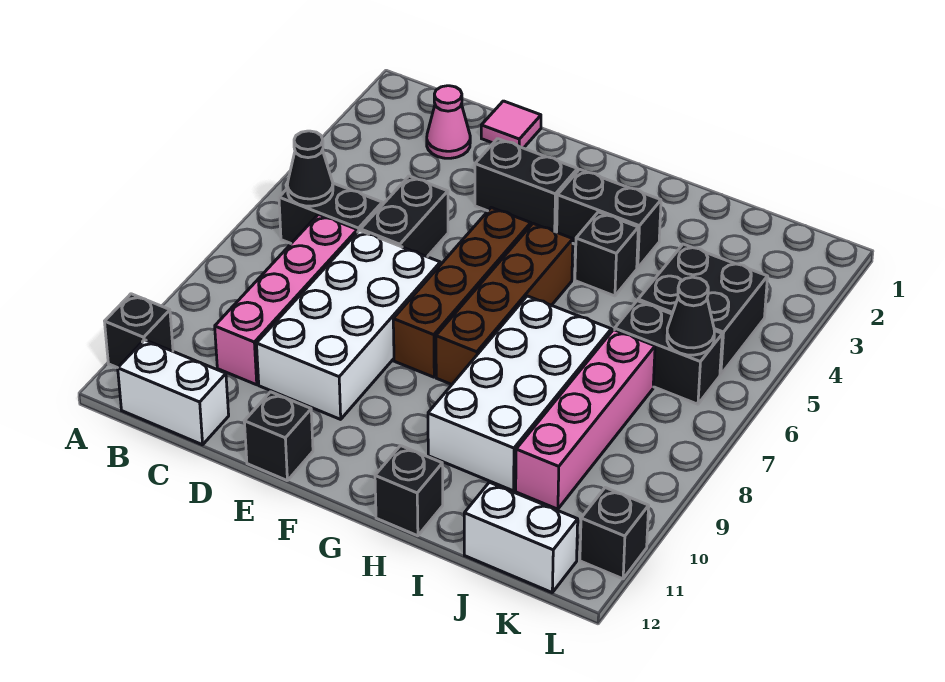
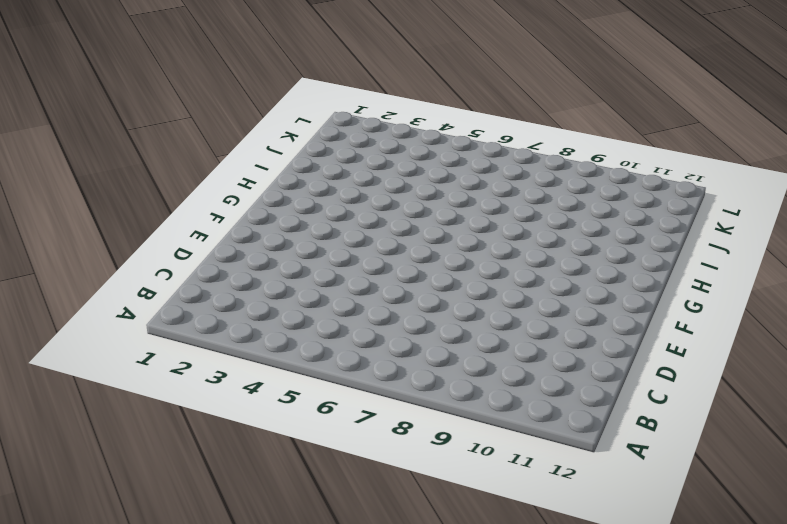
none -> black 1x1 brick [105,294,173,368]
none -> black 1x2 brick [279,183,382,243]
none -> white 1x2 brick [118,340,229,445]

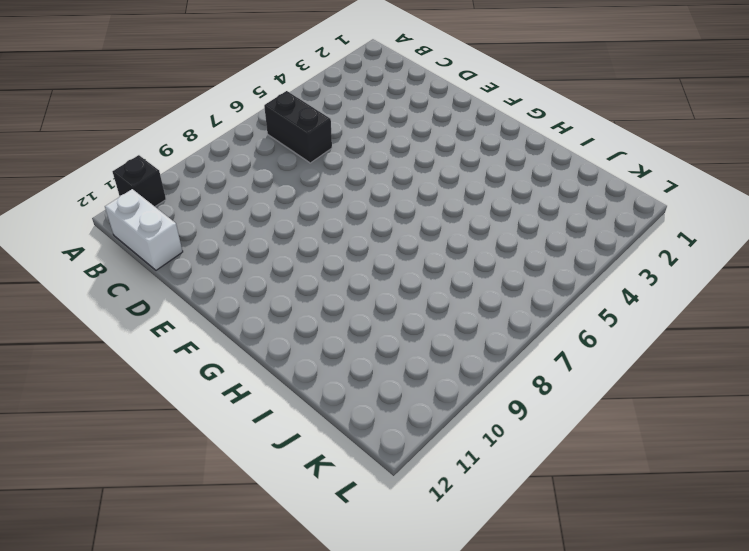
none -> pink 1x1 cone [427,86,470,158]
none -> pink 1x4 brick [215,215,357,385]
none -> pink 1x1 tile [481,101,541,148]

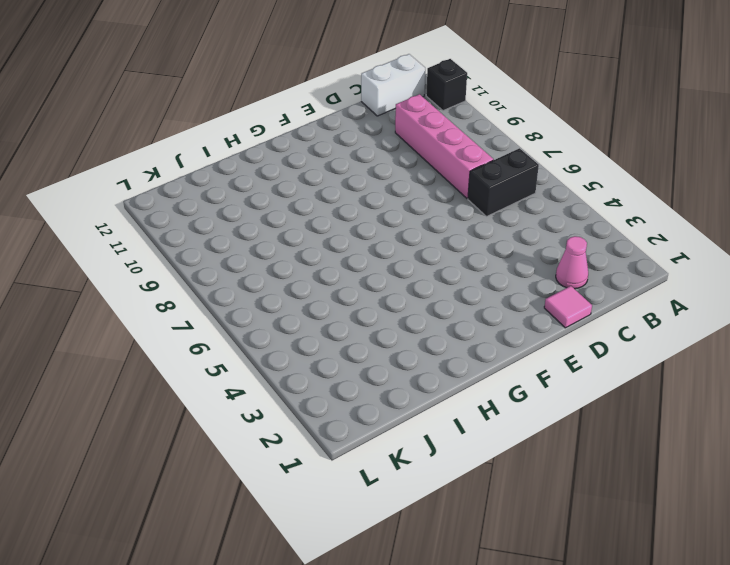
none -> black 1x2 brick [361,176,448,257]
none -> white 2x4 brick [256,231,440,419]
none -> black 1x2 brick [475,139,577,232]

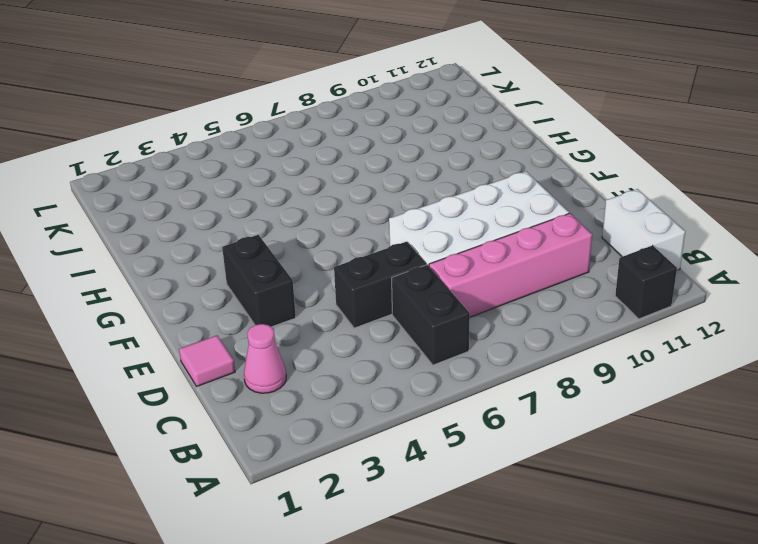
none -> black 1x1 brick [244,392,313,480]
none -> brown 1x4 brick [393,208,531,377]
none -> black 1x2 brick [557,169,661,268]

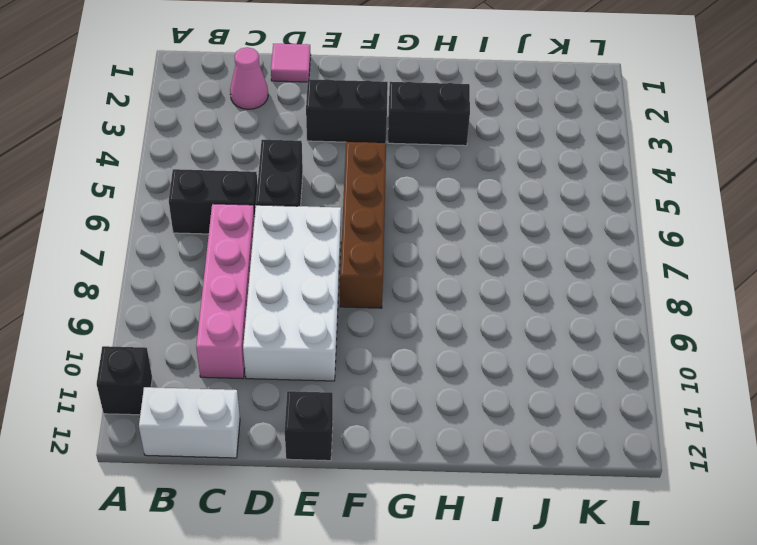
none -> brown 1x4 brick [436,224,573,384]
none -> black 1x1 brick [575,212,638,296]
none -> white 2x4 brick [428,296,611,491]

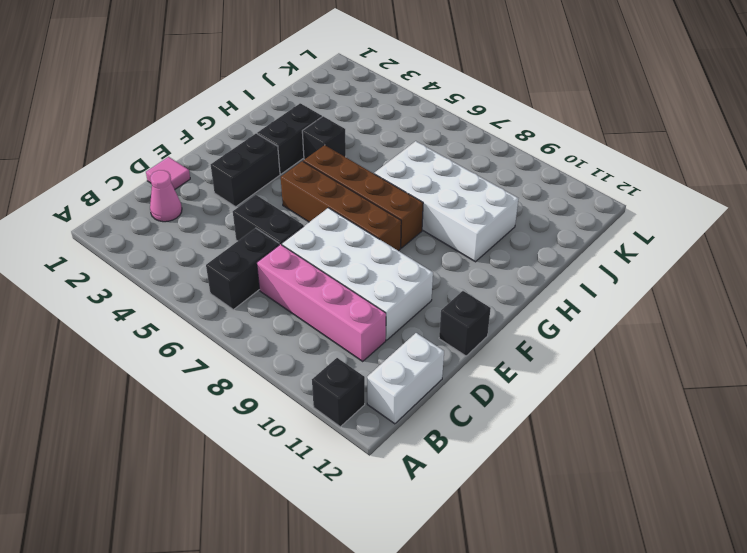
none -> black 1x1 brick [375,446,443,536]
none -> black 2x2 brick [638,244,768,375]
none -> black 1x2 brick [615,301,722,404]

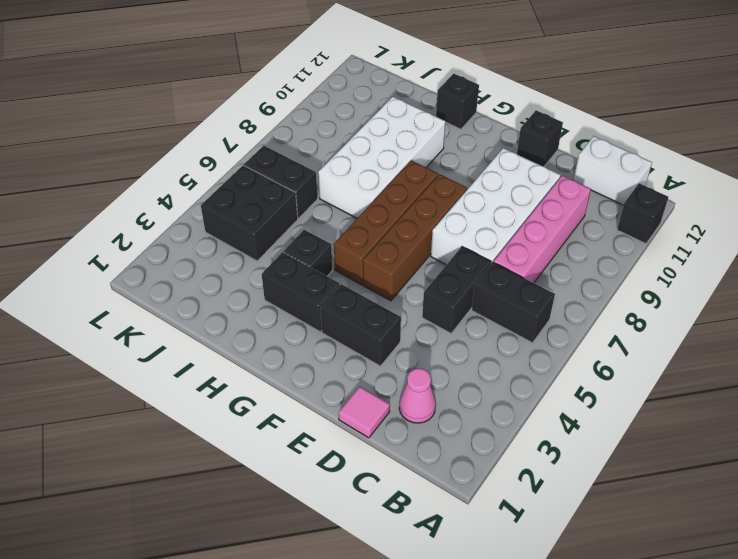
none -> pink 1x4 brick [516,330,655,509]
none -> white 1x2 brick [464,482,578,592]
none -> black 1x1 brick [580,488,649,579]

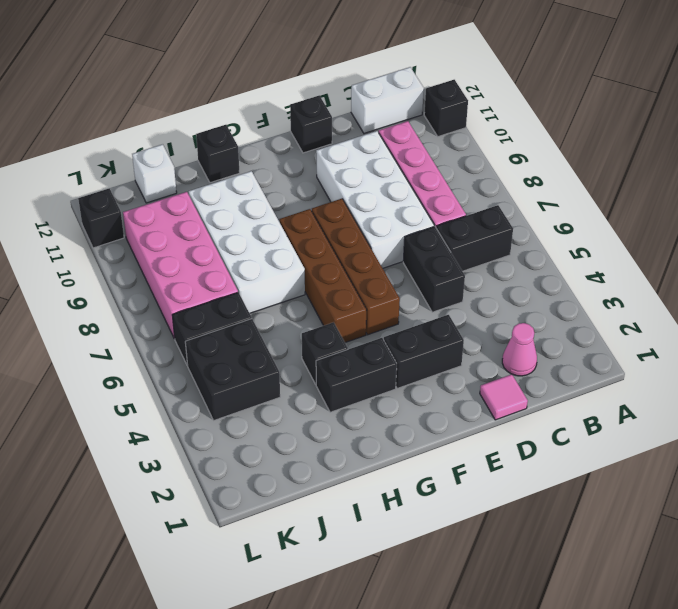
pink 2x4 brick [123,192,238,339] -> pink 1x4 brick [516,330,655,509]
white 1x1 brick [132,144,177,203] -> white 1x2 brick [464,482,578,592]
none -> black 1x1 cone [287,131,333,206]
none -> black 1x1 cone [667,277,714,355]

